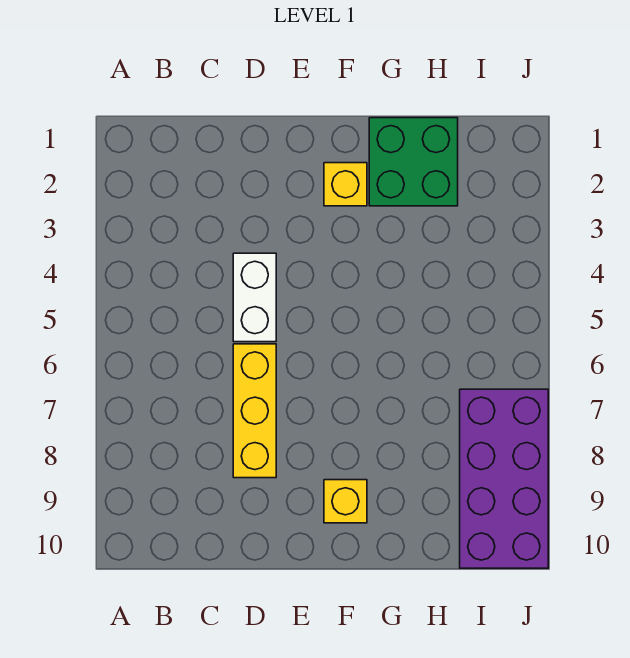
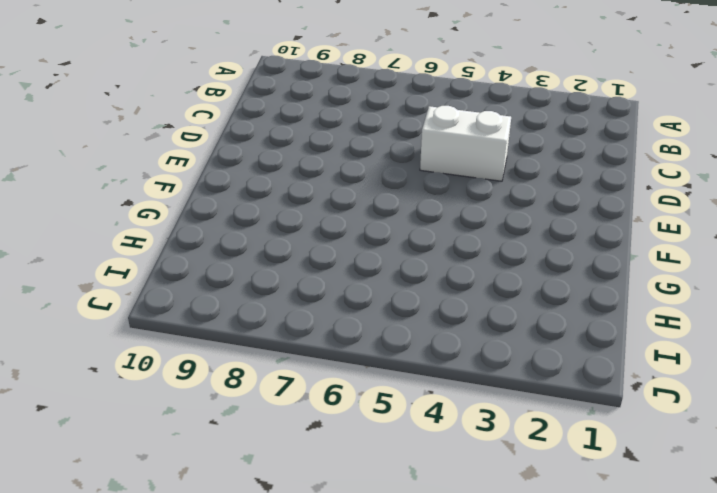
none -> yellow 1x3 brick [233,344,276,478]
none -> yellow 1x1 brick [324,163,367,206]

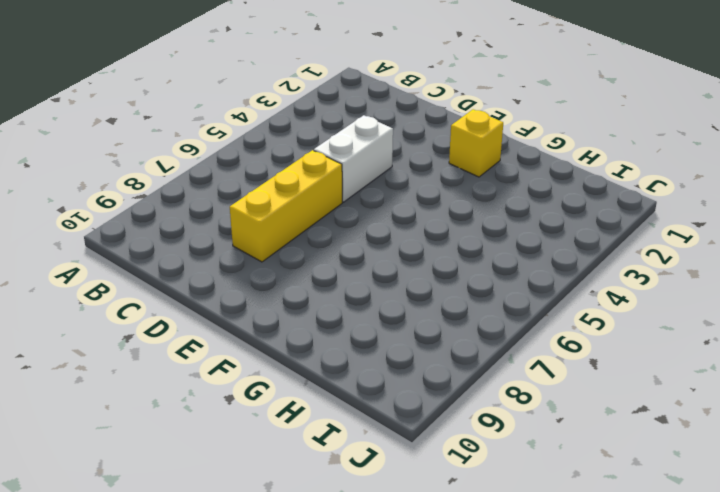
none -> yellow 1x1 brick [324,480,367,523]
none -> green 2x2 brick [369,118,458,206]

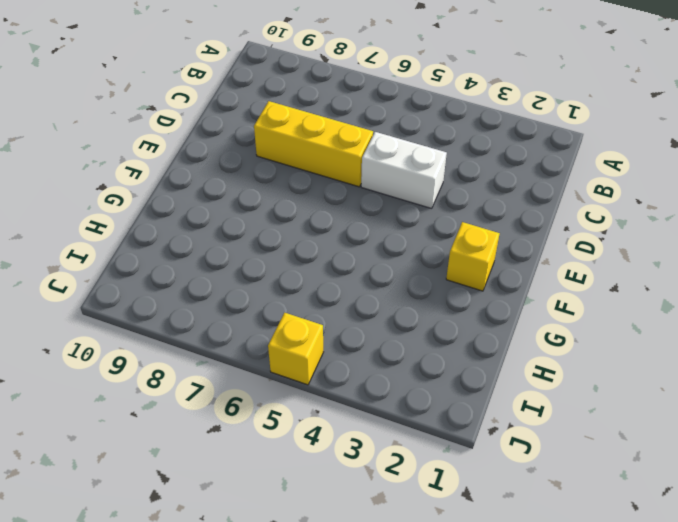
yellow 1x1 brick [268,313,323,385] -> yellow 1x1 brick moved to [324,480,367,523]
none -> green 2x2 brick [369,118,458,206]
none -> purple 2x4 brick [460,389,548,568]

